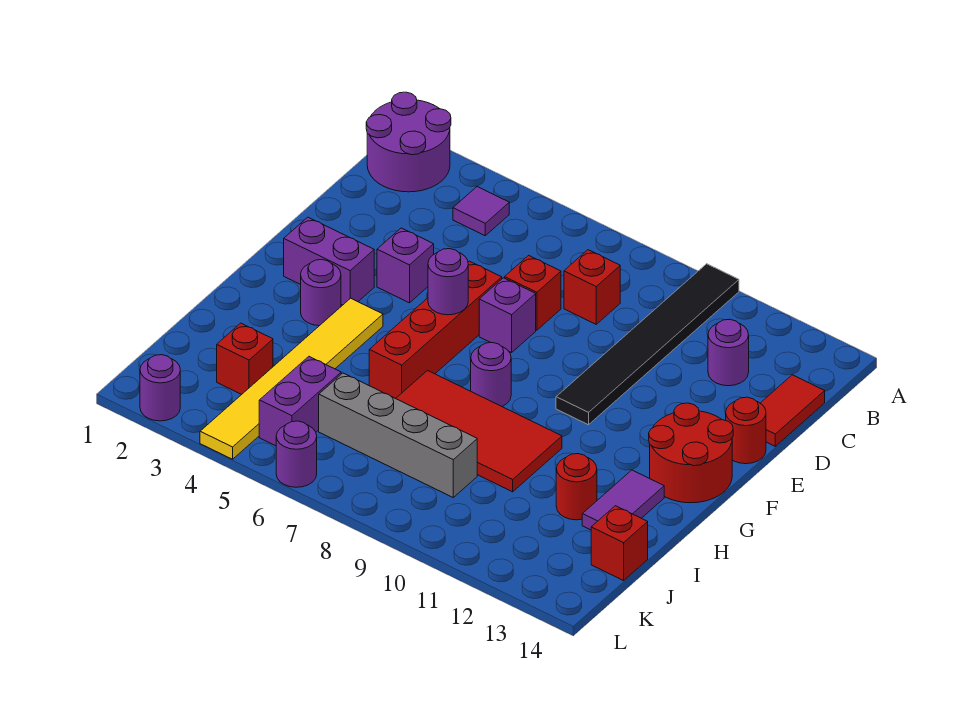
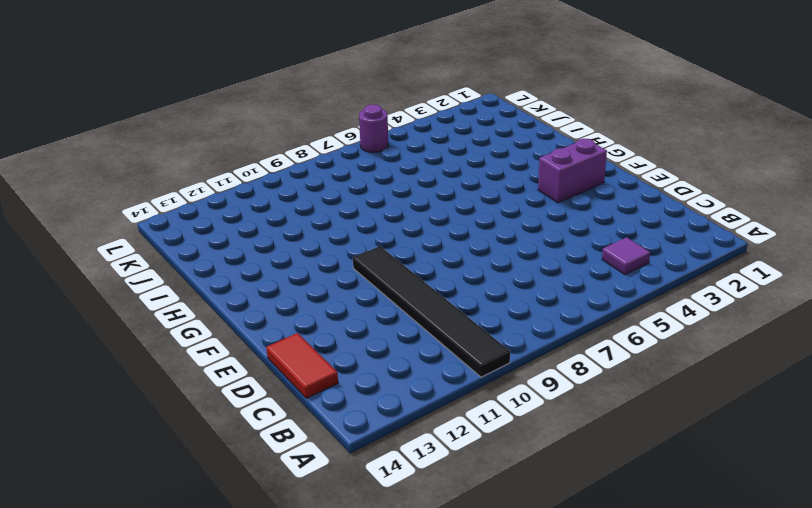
none -> purple 2x2 round brick [366,92,451,192]
none -> red 1x1 brick [564,250,620,324]
none -> purple 1x1 round brick [708,319,749,386]

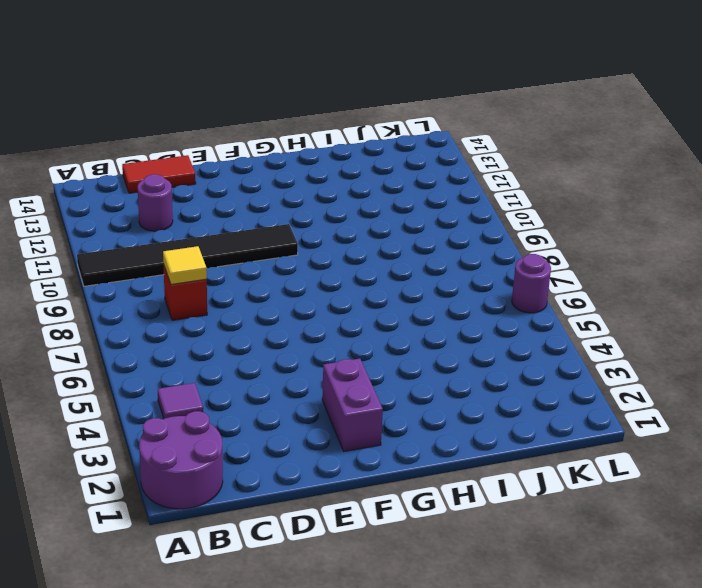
yellow 1x1 tile [163,246,207,284] -> none
none -> red 1x1 brick [505,255,561,330]
none -> purple 1x1 brick [377,228,434,303]
none -> red 1x4 brick [369,261,502,399]

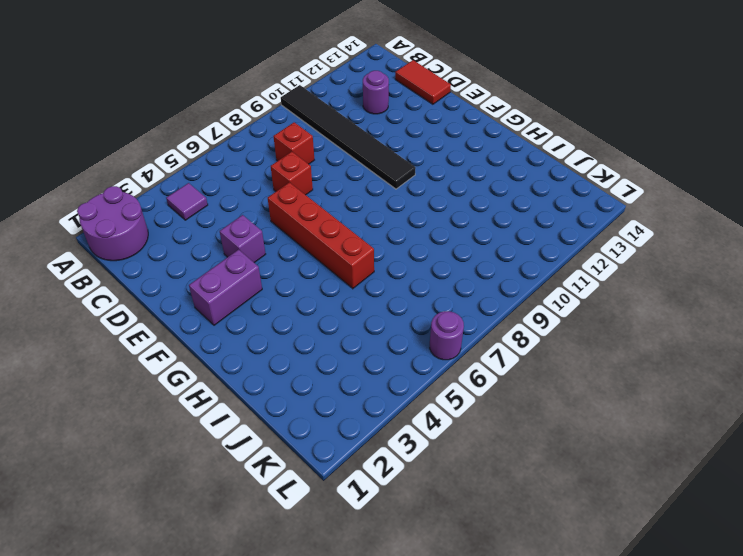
none -> purple 1x1 brick [479,278,536,353]
none -> red 1x1 round brick [726,397,766,464]
none -> red 2x2 round brick [649,403,733,503]

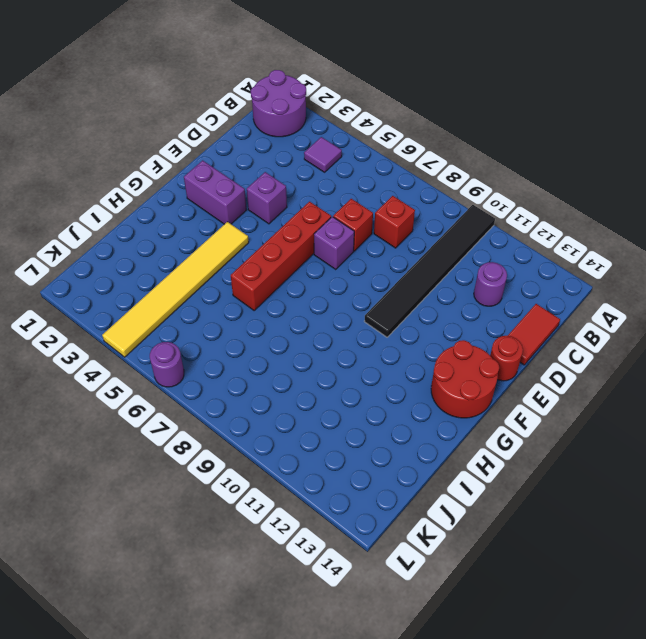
none -> purple 1x1 round brick [301,260,341,326]
none -> purple 1x1 round brick [471,343,511,406]
none -> red 2x4 tile [396,371,562,492]

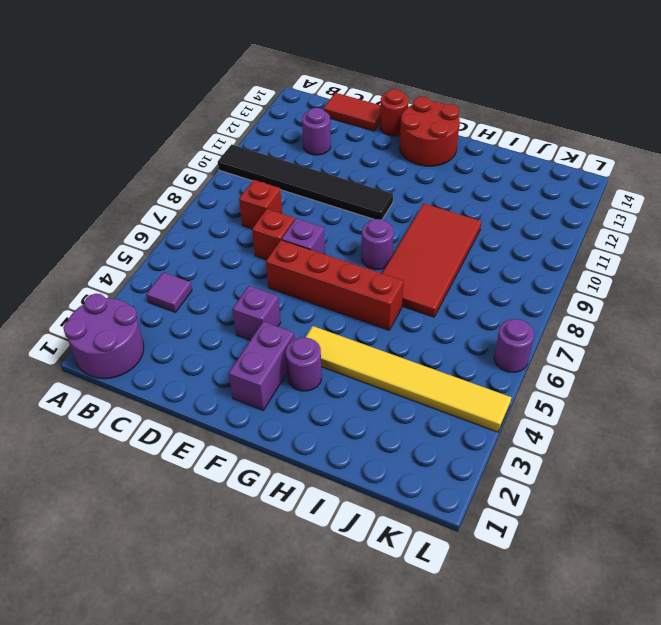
none -> purple 1x2 tile [582,470,664,530]
none -> red 1x1 round brick [556,454,597,520]
none -> red 1x1 brick [217,323,273,394]

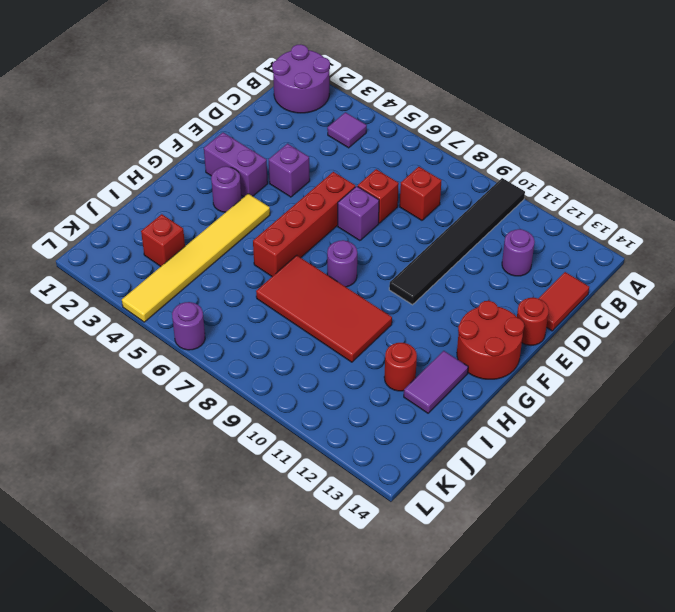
none -> purple 1x2 brick [259,357,341,446]
none -> grey 1x4 brick [319,373,477,497]
none -> red 1x1 brick [591,506,648,581]

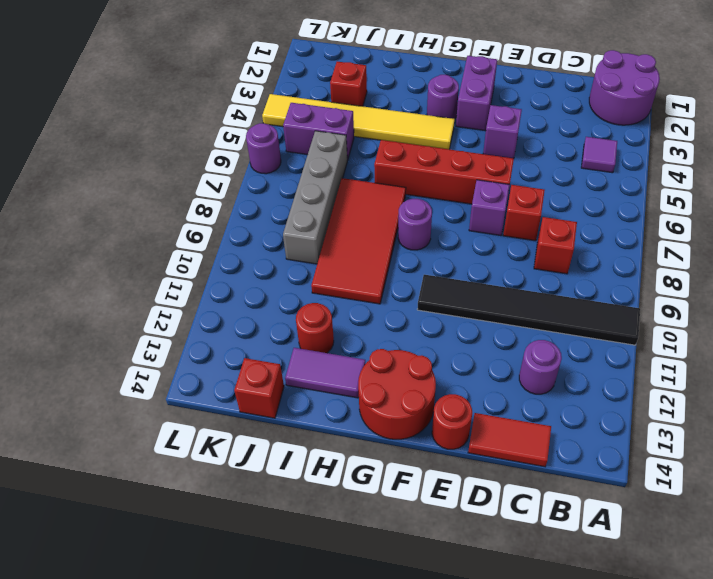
none -> purple 1x1 round brick [140,355,180,421]
none -> purple 1x1 round brick [428,249,468,315]

